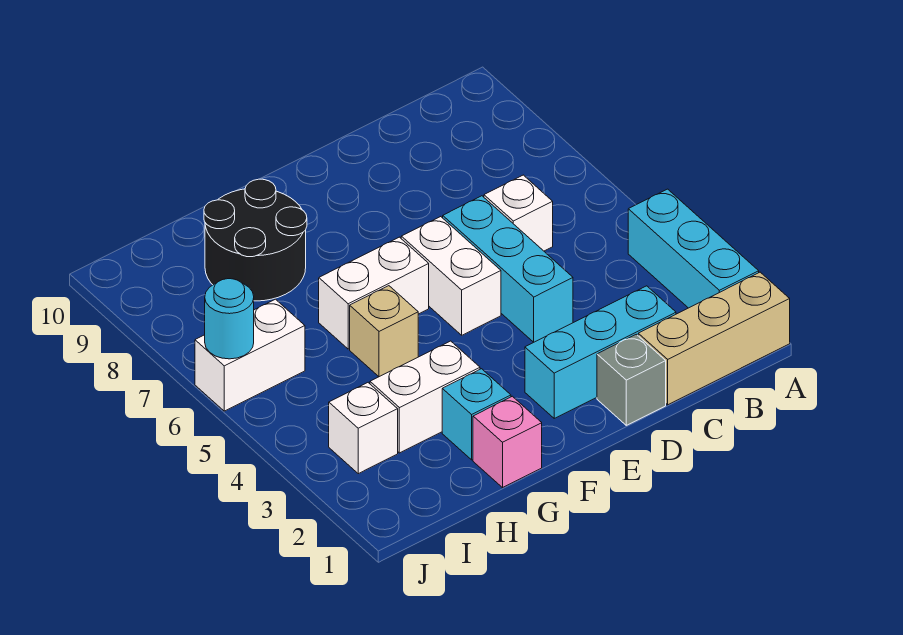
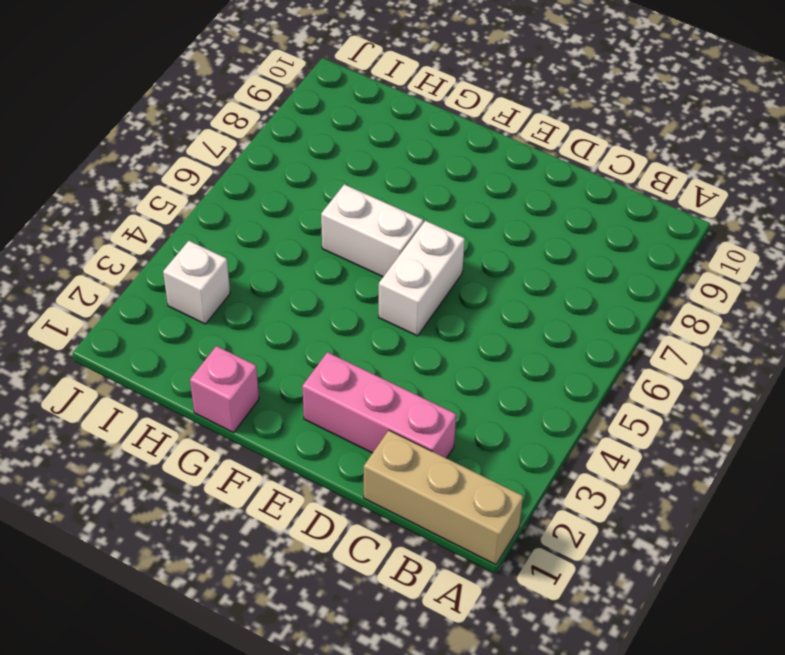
pink 1x3 brick [302,352,456,458] -> cyan 1x3 brick [525,286,676,418]
none -> cyan 1x3 brick [628,189,759,308]
none -> white 1x1 brick [484,175,553,251]
none -> grey 1x1 brick [597,334,666,425]

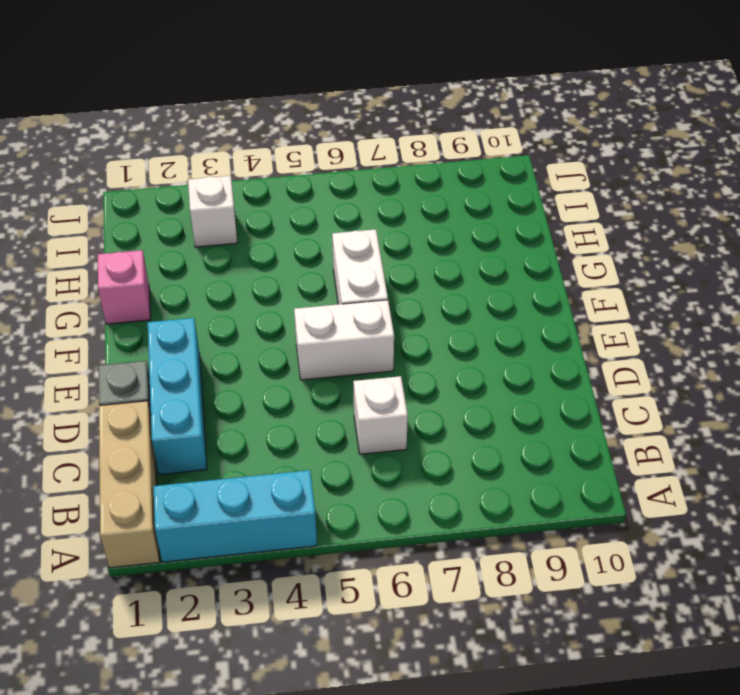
none -> cyan 1x3 brick [443,196,573,342]
none -> cyan 1x1 brick [442,369,511,460]
none -> white 1x2 brick [370,341,480,453]

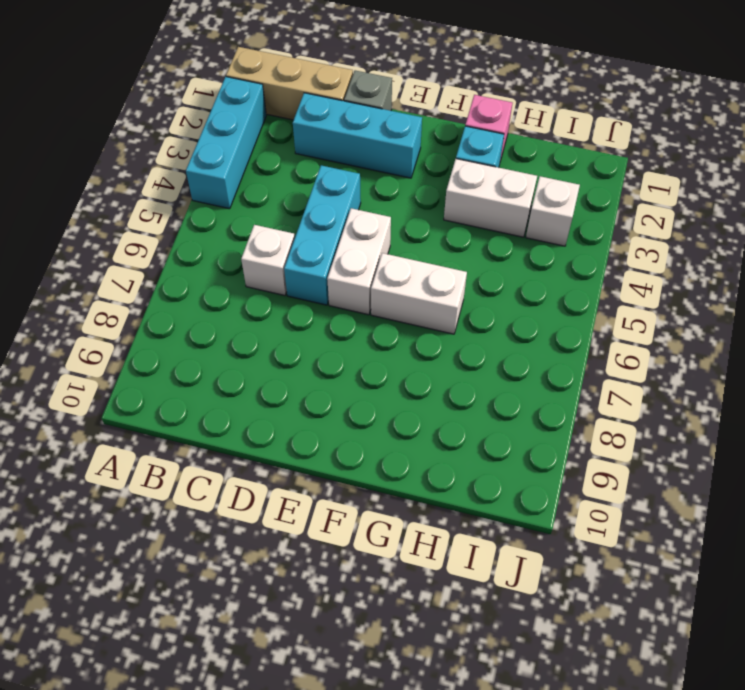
none -> tan 1x1 brick [350,286,418,377]
none -> black 2x2 round brick [204,179,307,301]
none -> white 1x2 brick [195,299,305,411]

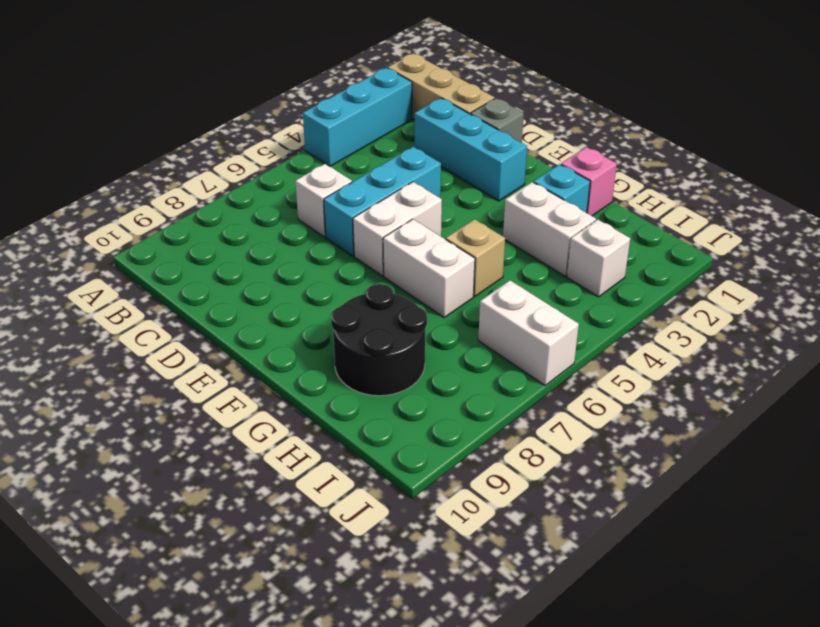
none -> cyan 1x1 round brick [205,279,254,359]

